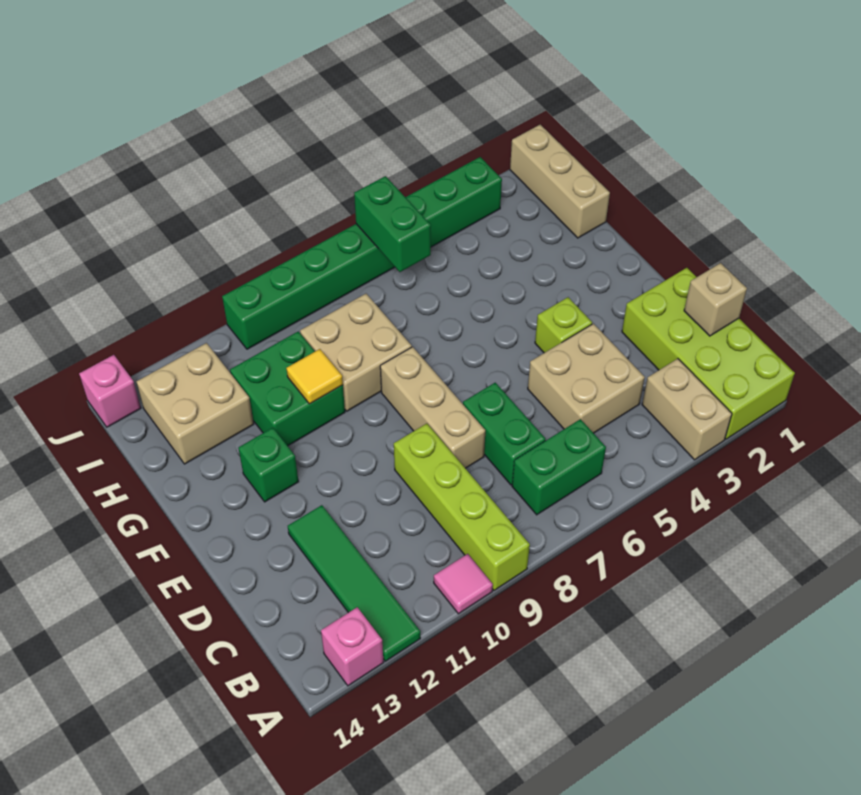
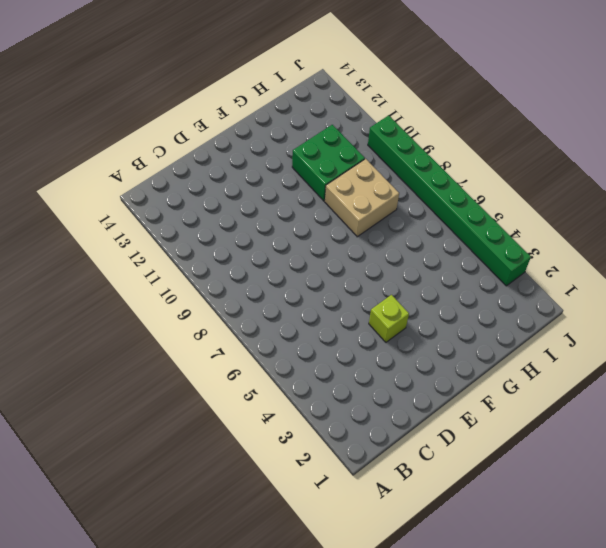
none -> lime 2x4 brick [622,268,795,439]
none -> tan 1x2 brick [642,359,732,460]
none -> lime 1x4 brick [394,424,530,590]

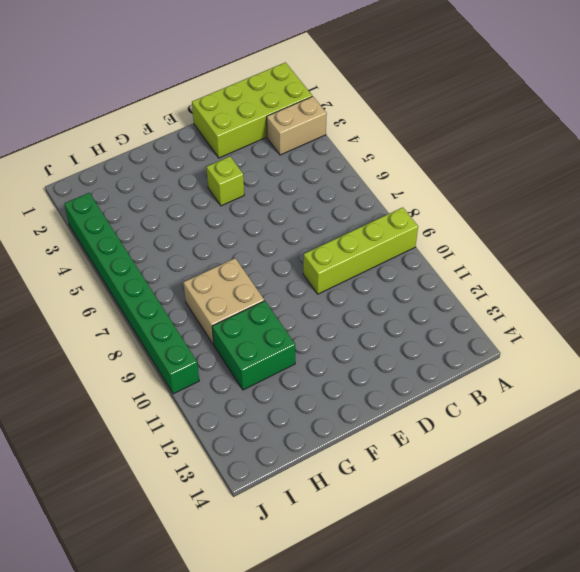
none -> pink 1x1 tile [434,554,493,614]
none -> green 1x4 tile [288,505,420,661]
none -> pink 1x1 brick [321,607,384,686]

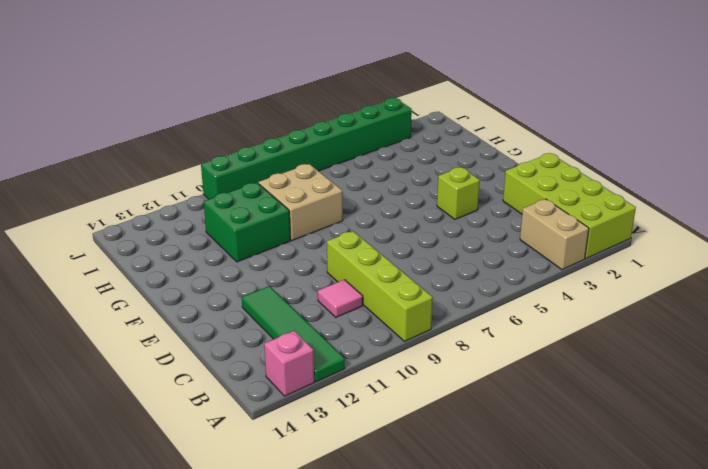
pink 1x1 tile [318,280,363,317] -> pink 1x1 tile moved to [434,554,493,614]
none -> green 1x2 brick [512,419,606,515]
none -> tan 2x2 brick [528,324,645,433]
none -> green 1x2 brick [463,383,545,485]

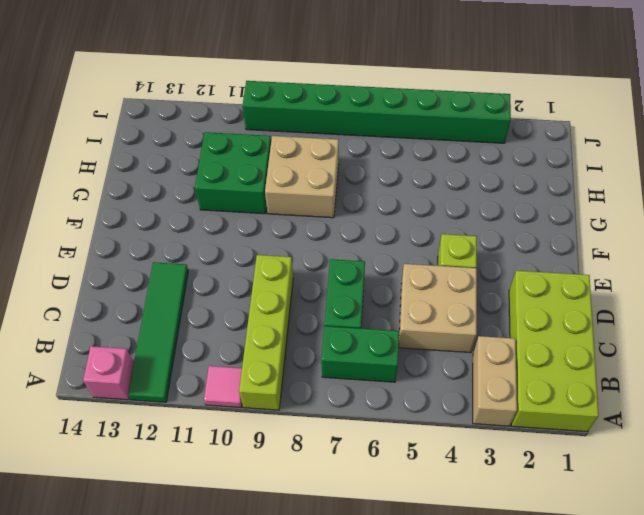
none -> tan 1x3 brick [380,347,485,468]
none -> green 1x1 brick [238,428,299,502]
none -> tan 1x3 brick [510,125,610,238]

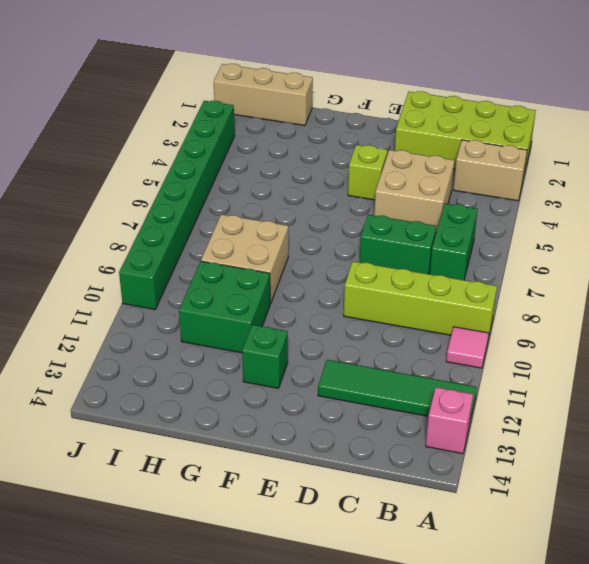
none -> tan 1x3 brick [380,347,485,468]
none -> tan 2x2 brick [136,343,254,464]
none -> pink 1x1 brick [79,355,141,427]

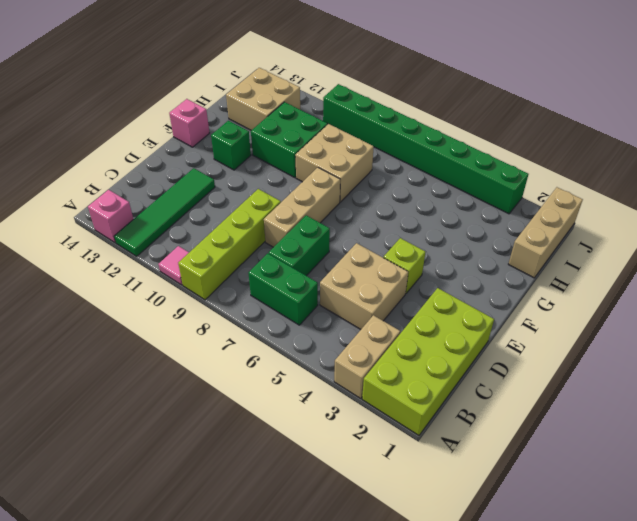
pink 1x1 brick [169,99,209,147] -> pink 1x1 brick moved to [79,355,141,427]
none -> tan 1x1 brick [684,263,747,336]
none -> yellow 1x1 tile [286,349,343,404]
none -> green 1x2 brick [354,176,431,272]

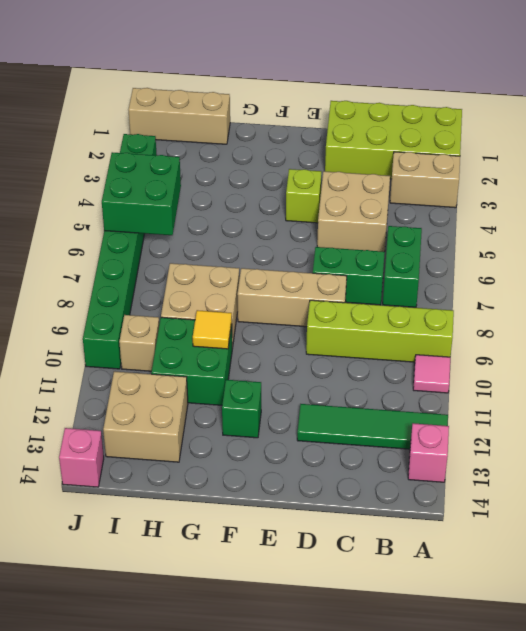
green 2x2 brick [102,152,181,235] -> green 1x2 brick [354,176,431,272]
tan 1x1 brick [119,315,159,371] -> tan 1x1 brick moved to [684,263,747,336]

